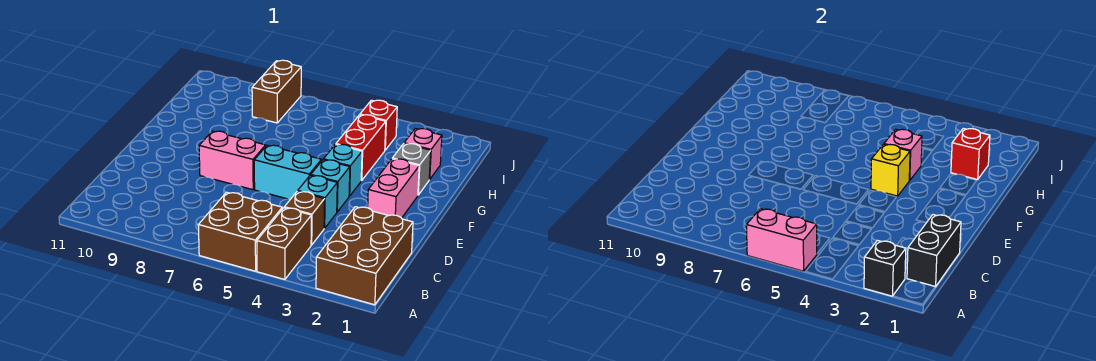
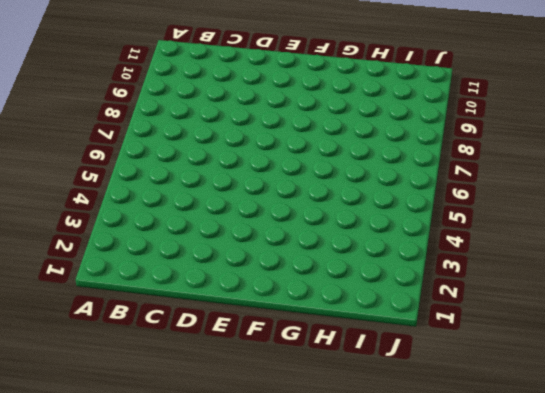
none -> brown 2x3 brick [316,207,413,305]
none -> brown 1x2 brick [257,208,311,280]
none -> brown 2x2 brick [198,192,282,271]

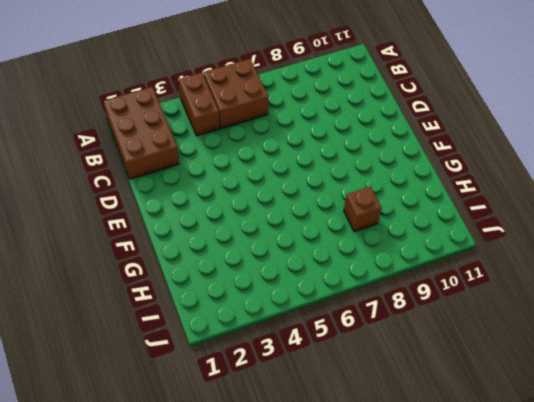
brown 1x1 brick [344,186,382,232] -> brown 1x1 brick moved to [284,191,325,245]
none -> cyan 1x1 brick [298,175,337,228]
none -> pink 1x2 brick [367,159,419,218]
none -> cyan 1x1 brick [311,160,350,212]

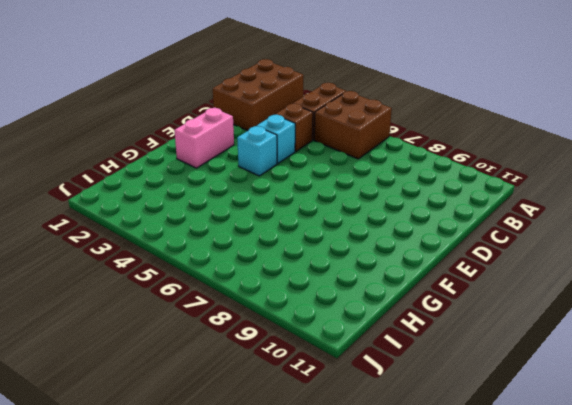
none -> cyan 1x2 brick [254,145,321,199]
none -> pink 1x2 brick [199,131,266,190]
none -> cyan 1x1 brick [323,144,362,196]

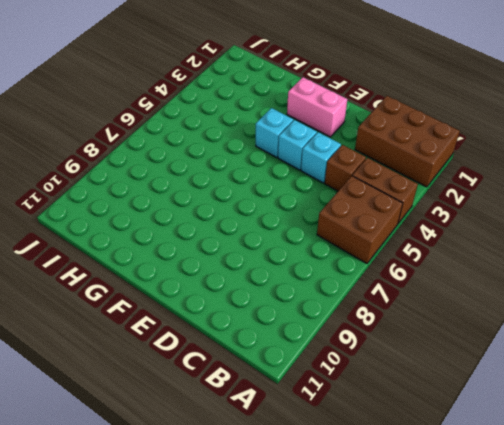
none -> cyan 1x2 brick [254,145,321,199]
none -> pink 1x2 brick [199,131,266,190]
none -> grey 1x1 brick [392,144,431,195]

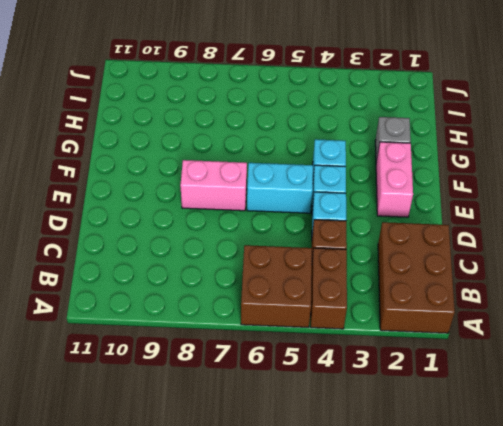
none -> red 1x2 brick [336,115,386,181]
none -> pink 1x1 brick [404,129,442,179]
none -> red 1x1 brick [360,100,397,150]

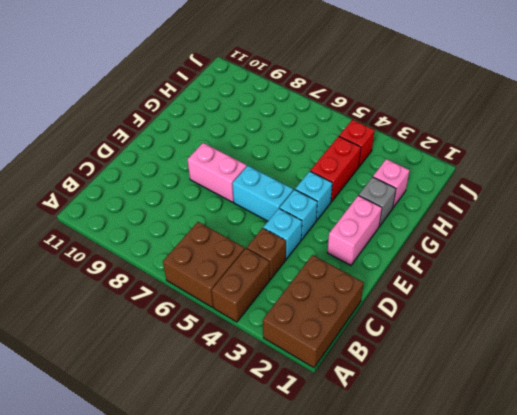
none -> brown 1x2 brick [252,60,301,123]
none -> black 1x1 brick [864,240,906,296]
none -> pink 1x2 brick [746,209,817,271]

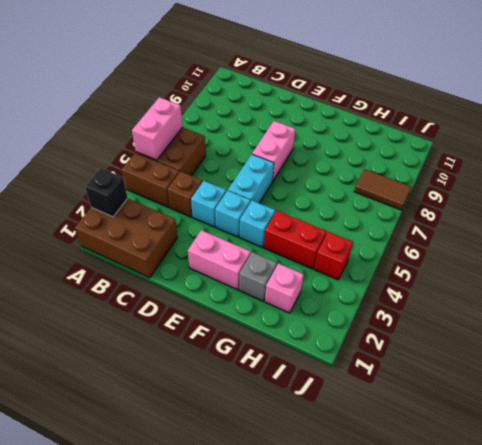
brown 1x2 tile [354,169,411,210] -> brown 1x2 brick [252,60,301,123]
none -> black 1x2 brick [907,215,961,287]
none -> yellow 1x1 brick [871,144,910,196]
none -> pink 1x1 brick [884,129,922,181]

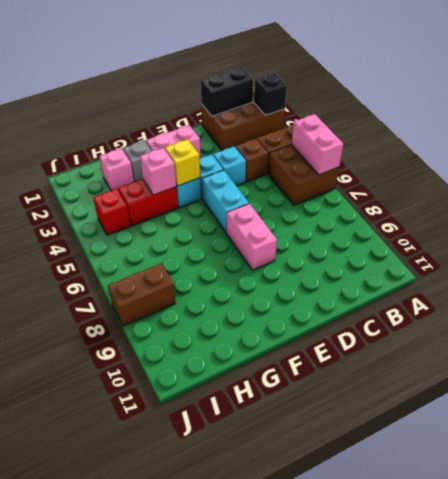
none -> red 1x1 brick [951,129,990,180]

